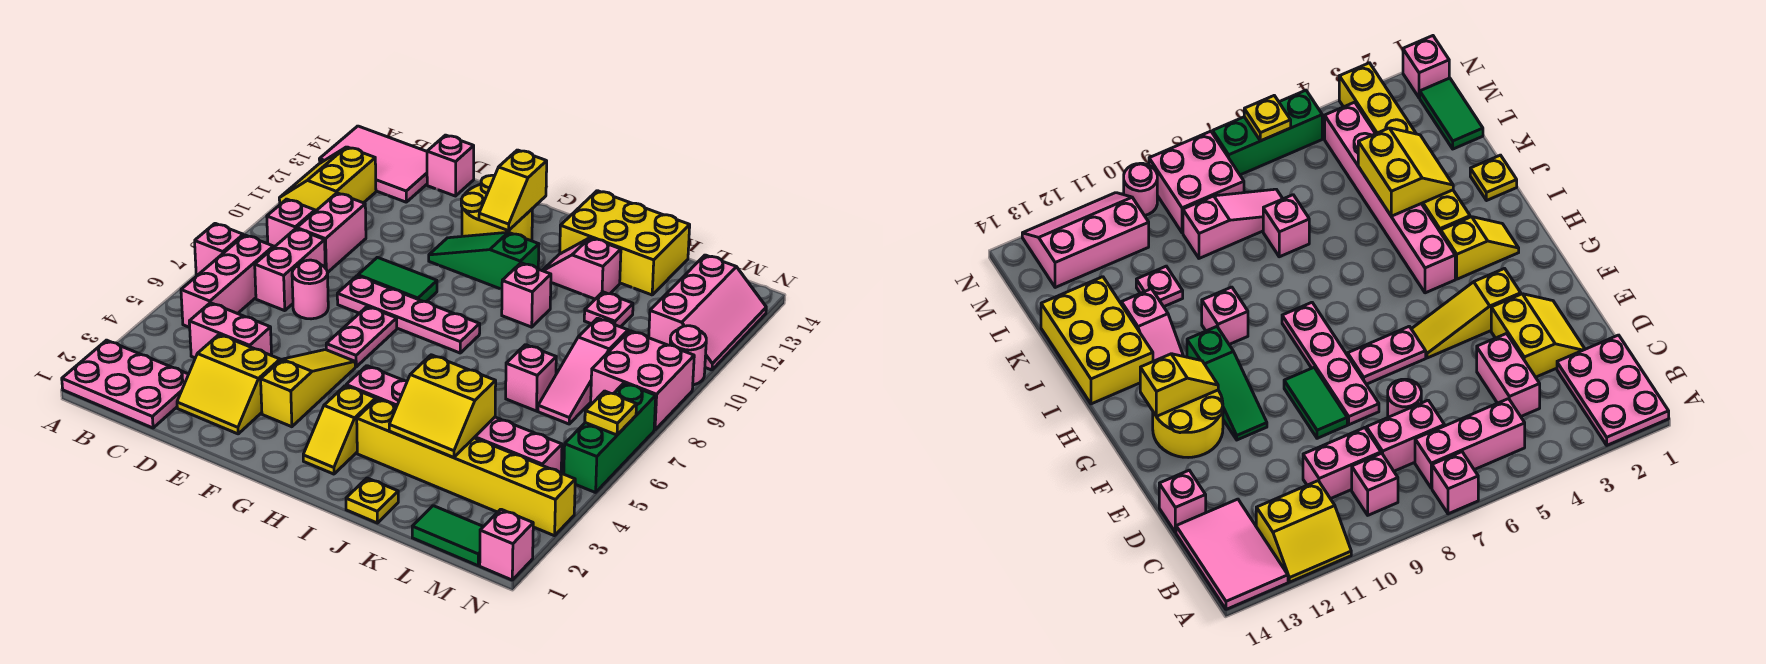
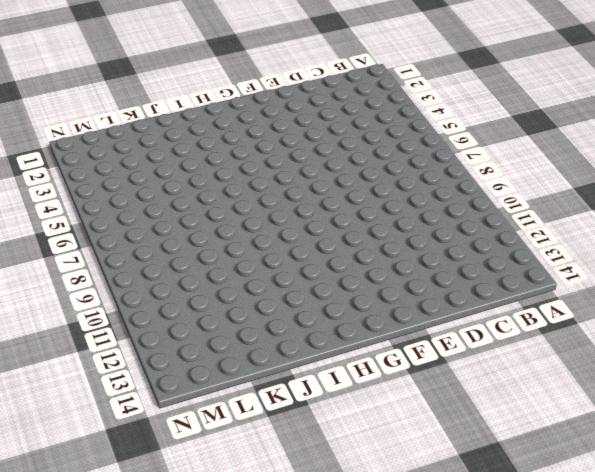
none -> pink 2x3 plate [62,340,189,428]
none -> pink 1x1 brick [195,223,243,275]
none -> yellow 2x2 slope [279,147,376,211]
none -> pink 2x3 tile [319,126,427,202]

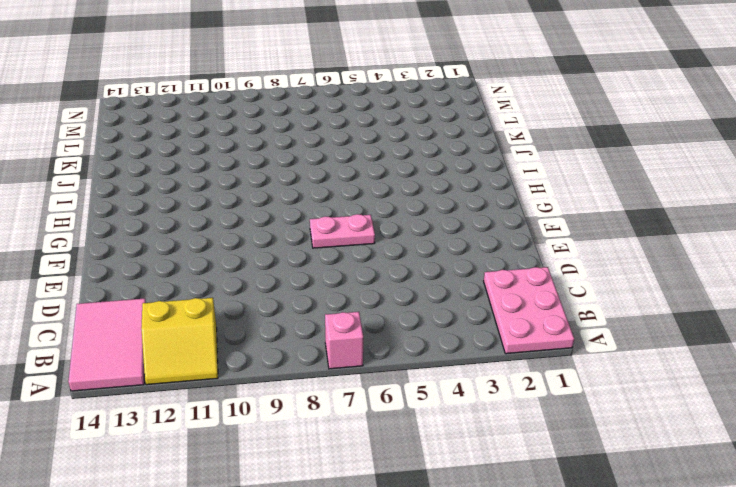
none -> pink 1x3 brick [181,235,273,327]
none -> pink 1x1 brick [267,199,315,248]
none -> pink 1x2 brick [189,303,272,358]
none -> pink 1x2 brick [255,229,325,311]

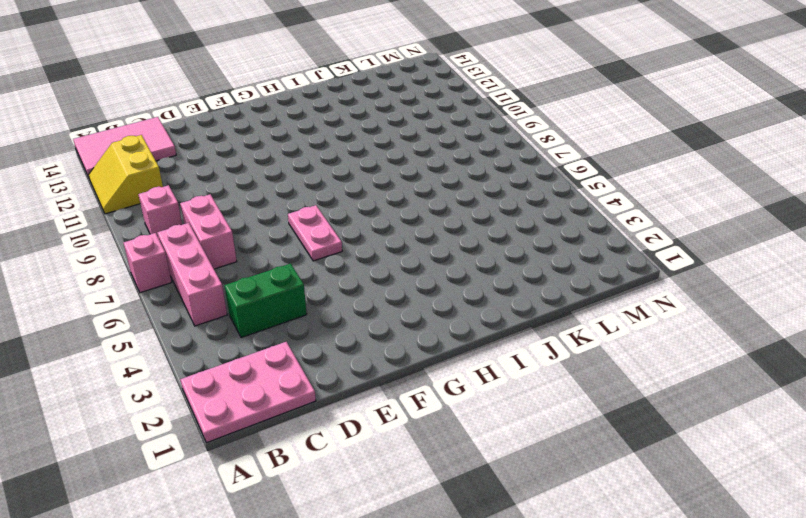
green 1x2 brick [224,264,307,338] -> pink 1x2 brick [189,303,272,358]
none -> pink 1x2 brick [297,193,366,273]
none -> yellow 2x2 slope [177,335,280,434]
none -> pink 1x1 round brick [292,260,328,319]
none -> pink 1x1 brick [427,135,474,196]

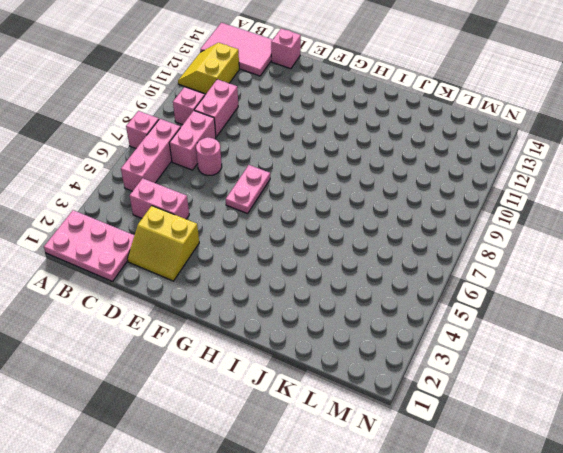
none -> pink 1x4 plate [337,276,480,353]
none -> green 1x2 tile [358,257,437,302]
none -> yellow 1x3 slope [261,350,355,427]
none -> green 1x3 slope [429,232,539,289]

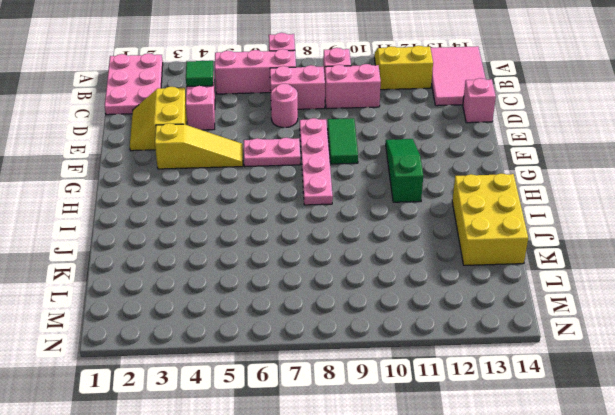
green 1x1 tile [186,61,213,87] -> none
none -> yellow 2x2 round brick [461,175,533,241]
none -> yellow 1x2 slope [303,386,376,474]
none -> pink 1x6 brick [346,366,562,473]
none -> yellow 1x6 brick [357,399,575,536]

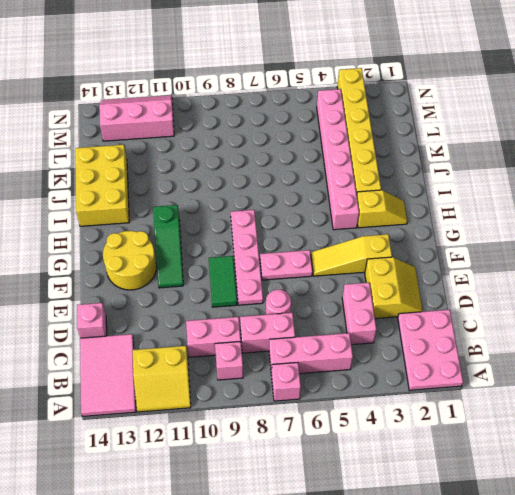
none -> pink 1x1 brick [502,263,551,327]
none -> pink 1x2 slope [542,238,621,299]
none -> yellow 1x1 plate [346,478,398,523]
none -> pink 1x1 brick [506,345,556,411]

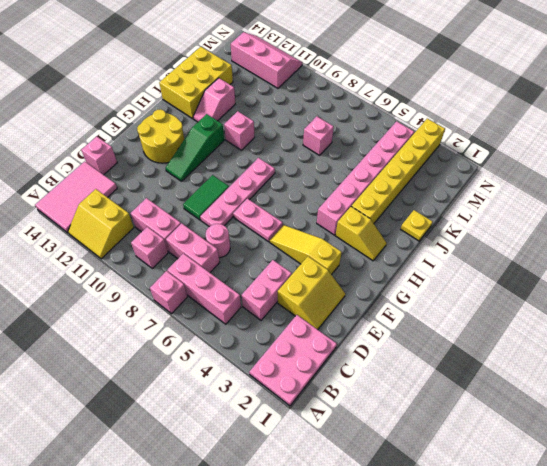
none -> pink 1x1 plate [584,292,633,327]
none -> green 1x2 tile [412,506,483,566]
none -> pink 1x3 slope [538,318,628,424]
none -> pink 2x2 brick [591,331,694,430]

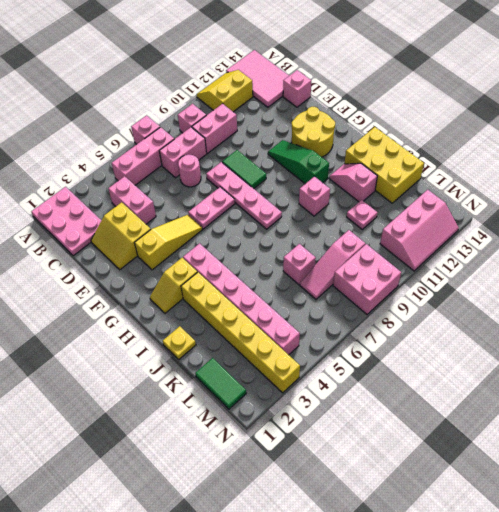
none -> pink 1x1 brick [480,509,533,580]
none -> green 1x3 brick [564,383,656,493]
none -> pink 1x1 round brick [670,326,706,385]
none -> yellow 1x2 slope [479,150,547,231]

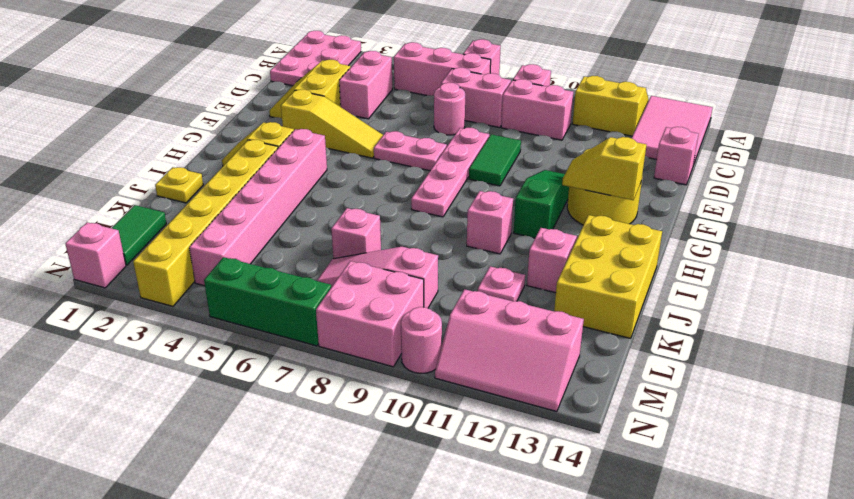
none -> yellow 2x2 slope [389,355,496,458]
none -> yellow 1x1 plate [585,391,637,435]

